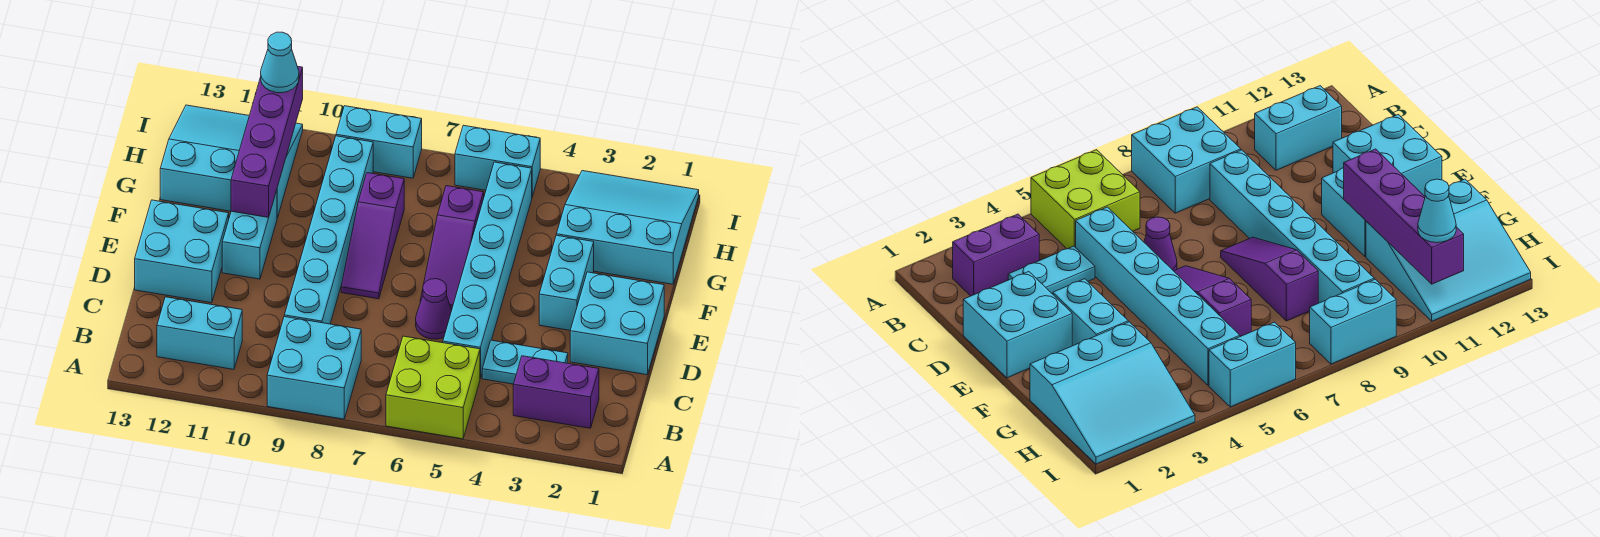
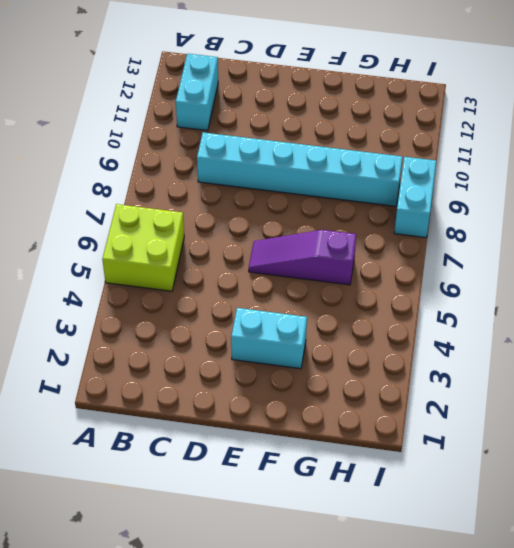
none -> cyan 2x2 brick [267,317,361,419]
none -> purple 1x2 brick [513,356,599,428]
none -> cyan 1x2 plate [482,340,568,384]

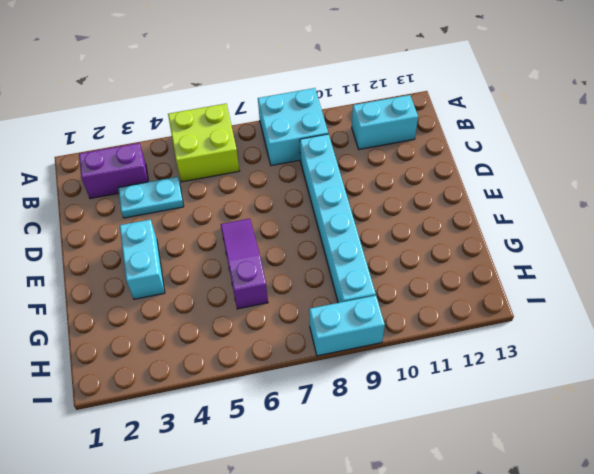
none -> cyan 1x6 brick [443,162,532,378]
none -> cyan 2x2 brick [570,272,664,375]
none -> purple 1x1 cone [416,279,452,339]

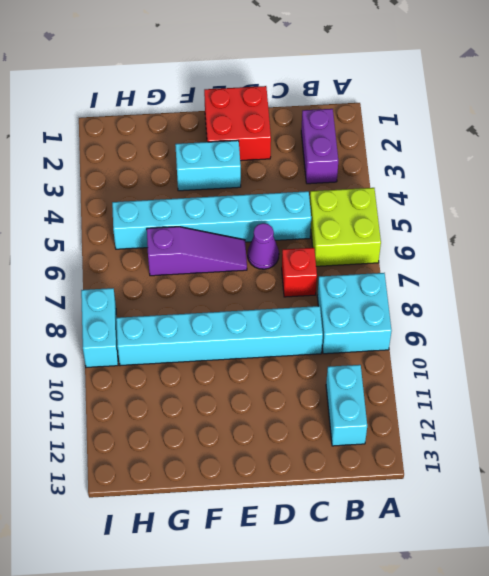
red 1x1 brick [282,248,317,297] -> none
red 2x2 brick [204,86,271,161] -> cyan 2x2 brick [570,272,664,375]
none -> cyan 1x2 plate [482,340,568,384]
none -> cyan 2x2 brick [135,200,229,303]
none -> purple 1x3 slope [341,173,404,299]

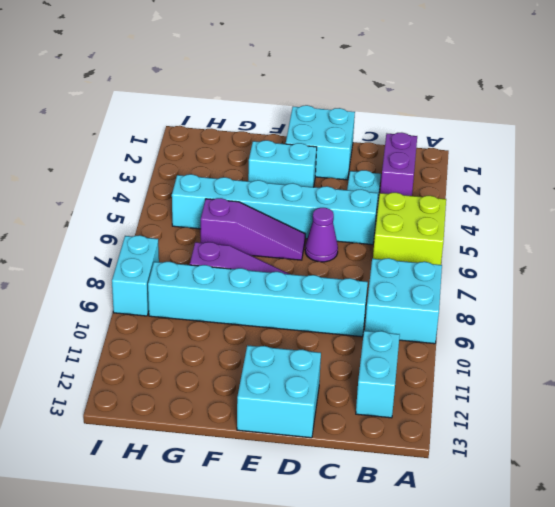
none -> cyan 1x2 brick [222,190,277,279]
none -> cyan 3x3 slope [556,171,699,284]
none -> cyan 3x3 slope [160,105,303,218]

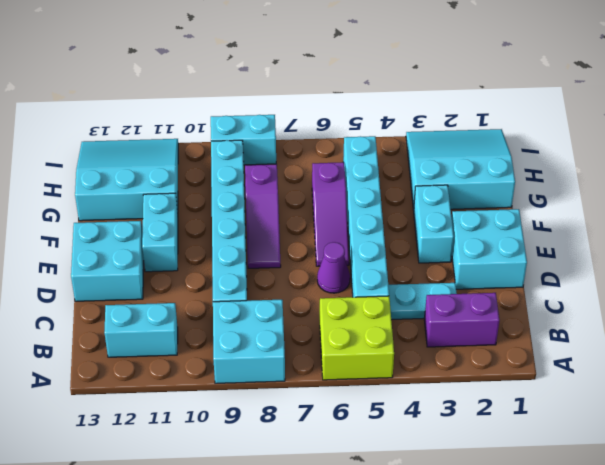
none -> cyan 1x2 brick [455,125,540,197]
none -> purple 1x4 brick [231,66,303,217]
none -> cyan 1x1 cone [261,32,299,93]

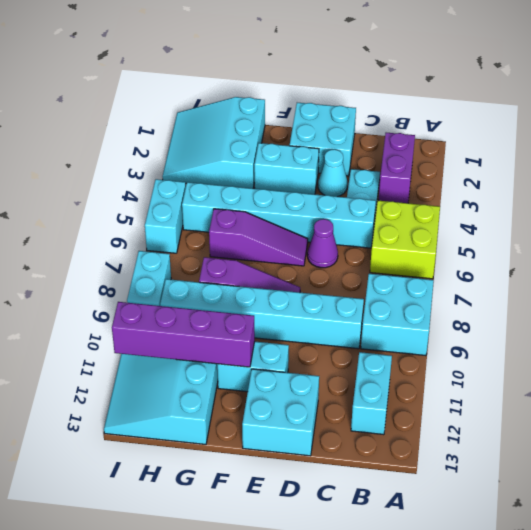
cyan 1x1 cone [318,149,348,197] -> cyan 1x1 cone moved to [261,32,299,93]

